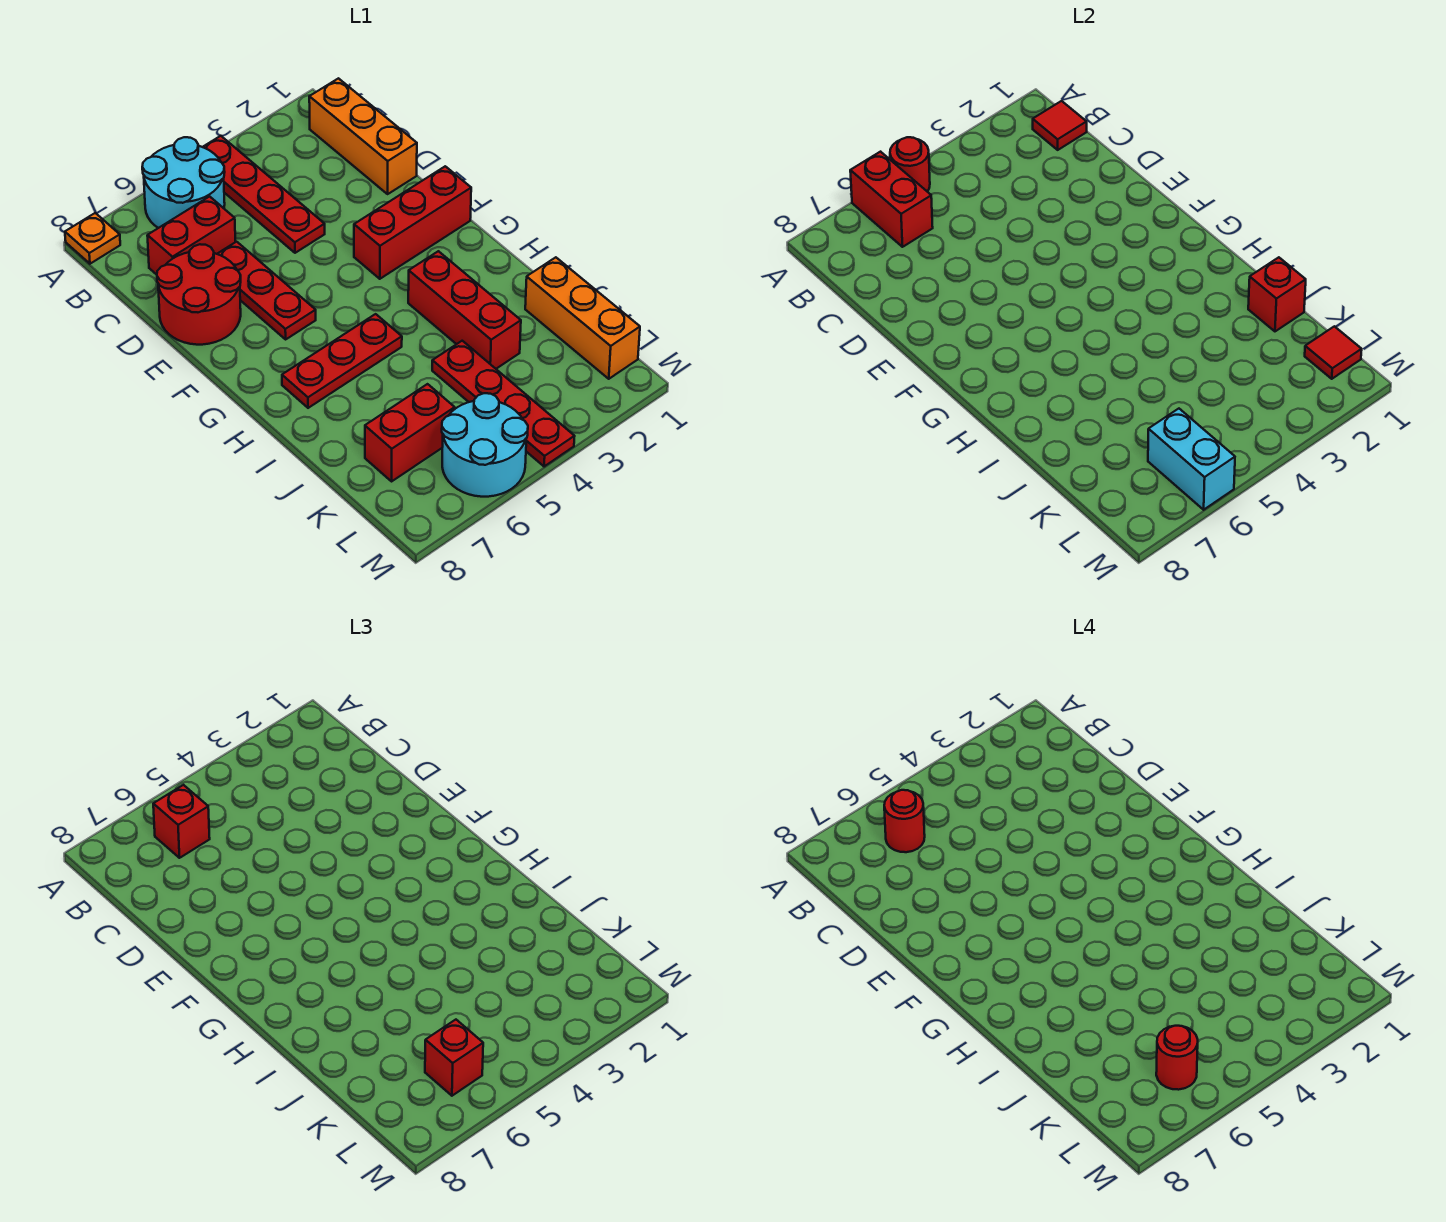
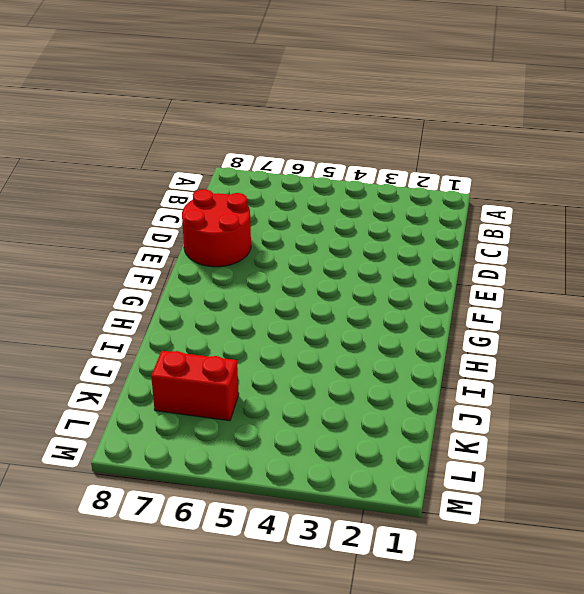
none -> red 1x4 plate [203,136,325,253]
none -> cyan 2x2 round brick [142,137,225,228]
none -> orange 1x1 plate [65,213,120,264]

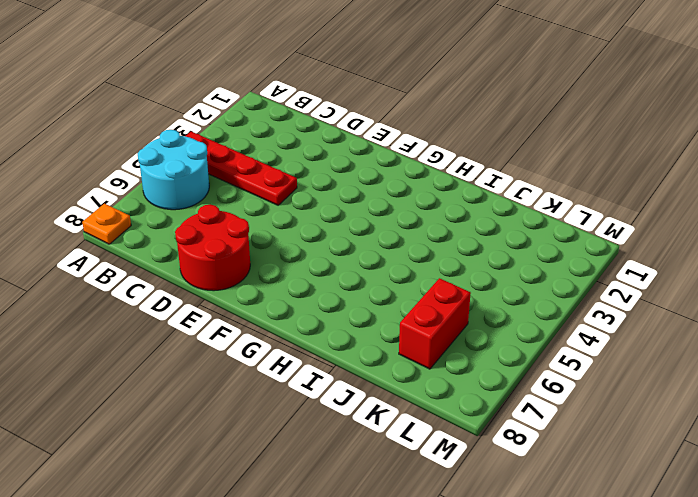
none -> orange 1x3 brick [309,78,417,194]
none -> red 1x2 brick [147,196,235,275]
none -> red 1x3 plate [218,242,316,339]

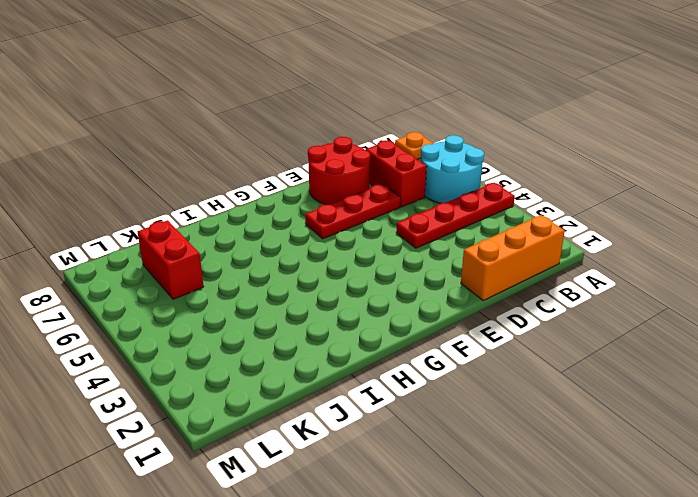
none -> red 1x3 brick [354,166,471,279]
none -> red 1x3 brick [408,251,521,369]
none -> red 1x3 plate [282,314,402,408]

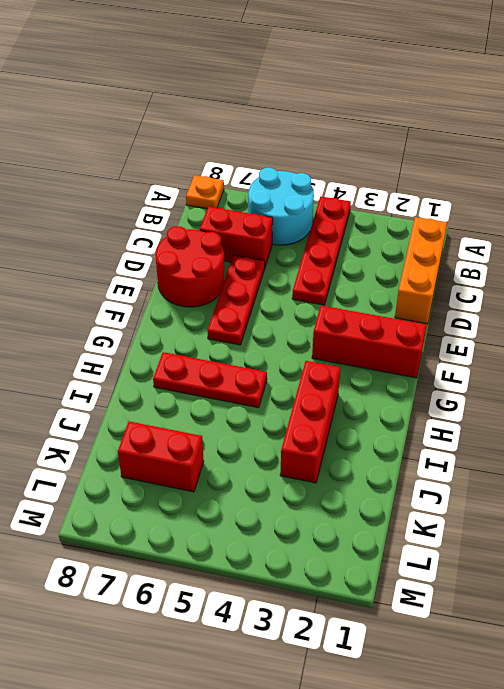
none -> orange 1x3 brick [525,257,640,379]
none -> red 1x4 plate [432,341,575,467]
none -> cyan 2x2 round brick [442,393,528,497]

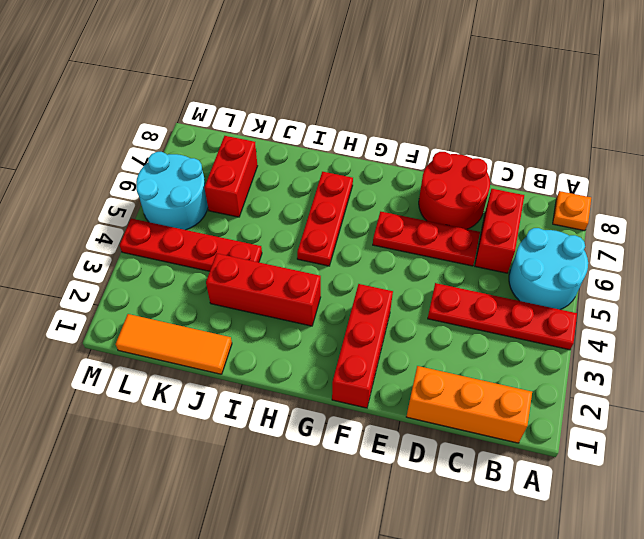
orange 1x3 tile [116,314,232,374] -> orange 1x3 brick [525,257,640,379]
none -> red 1x1 round brick [890,137,930,192]
none -> red 1x2 brick [850,152,933,247]
none -> red 1x1 tile [1033,101,1087,150]

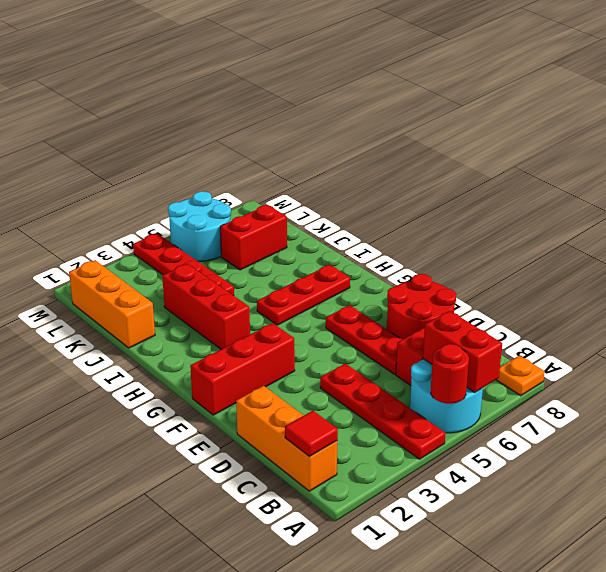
none -> red 1x1 brick [1248,257,1306,331]
none -> red 1x1 tile [1305,326,1362,379]
none -> cyan 1x2 brick [1148,409,1235,510]

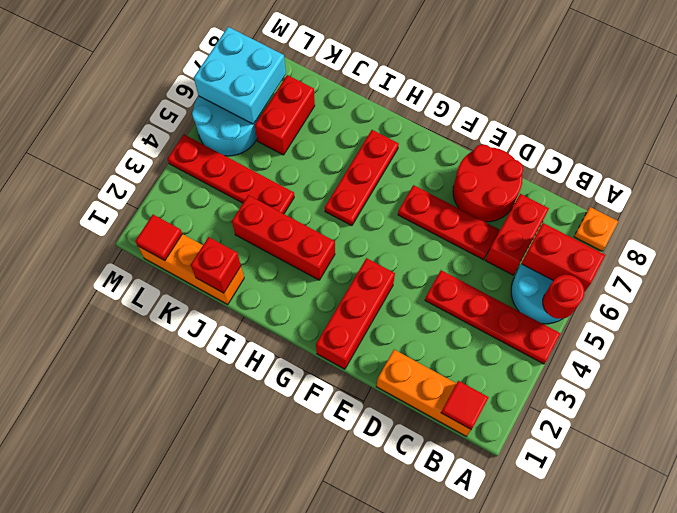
cyan 2x2 brick [194,27,286,124] -> cyan 1x2 brick [1148,409,1235,510]
none -> red 1x1 brick [153,785,210,858]
none -> red 1x1 brick [425,1020,483,1096]
none -> red 1x1 round brick [884,790,925,852]

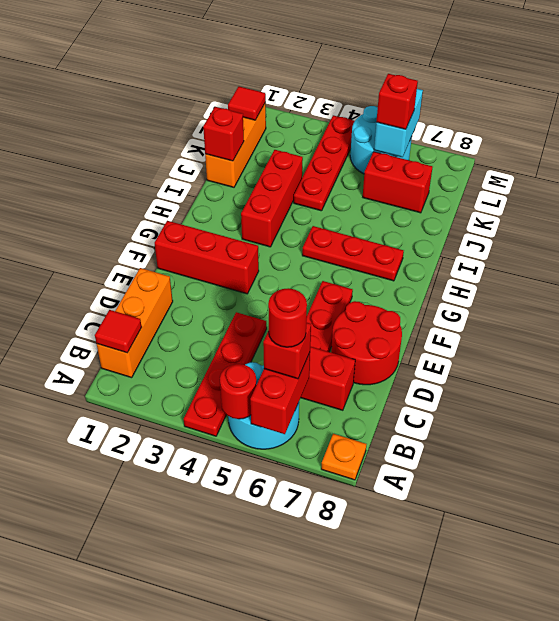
none -> red 1x1 round brick [1156,1026,1198,1090]

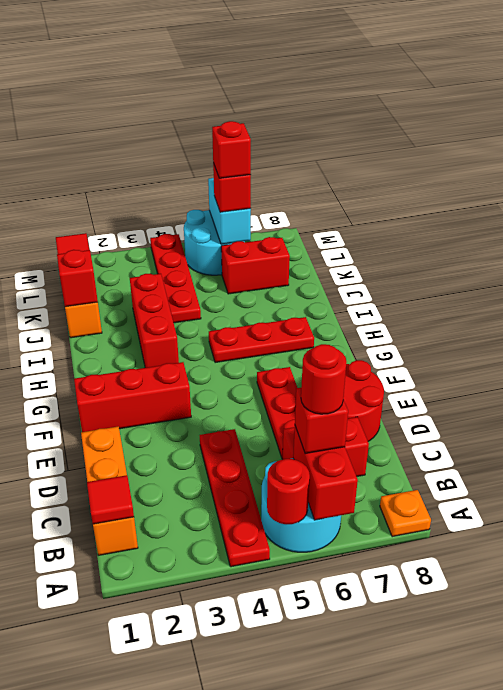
red 1x1 brick [212,121,251,178] -> red 1x1 round brick [1156,1026,1198,1090]

